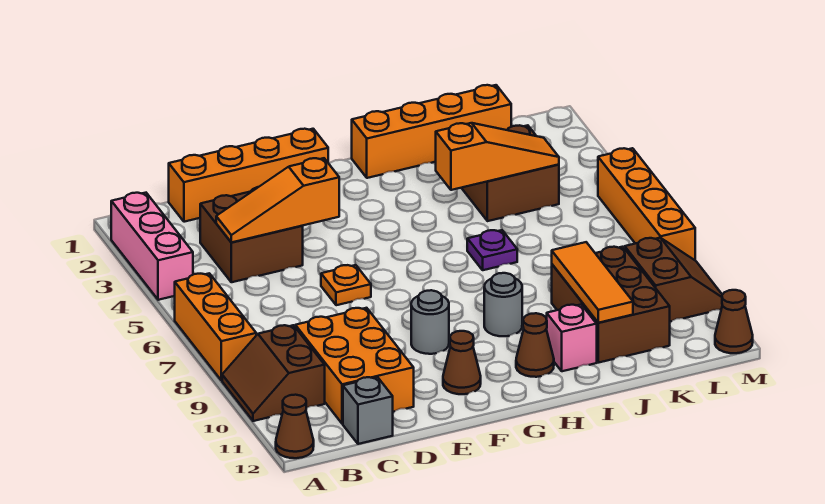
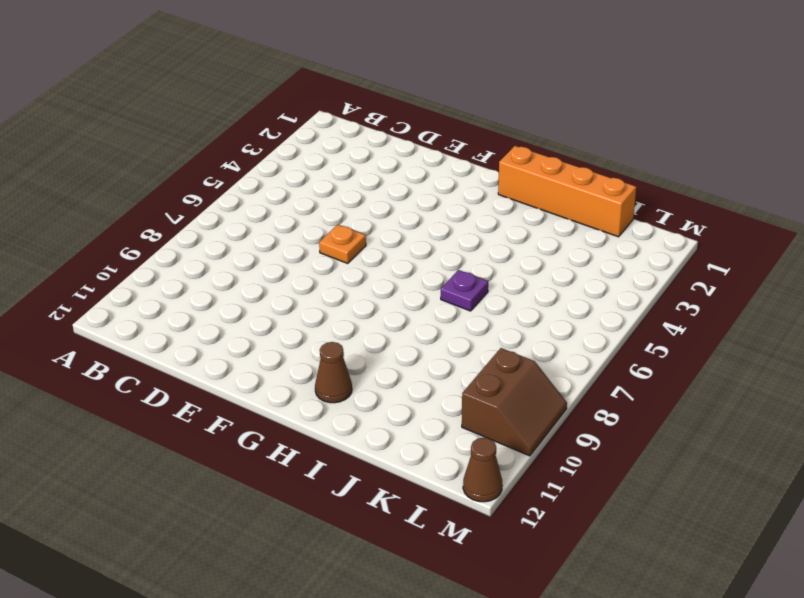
none -> pink 1x3 brick [111,193,193,300]
none -> orange 1x3 brick [175,273,256,381]
none -> brown 2x2 slope [222,325,325,421]

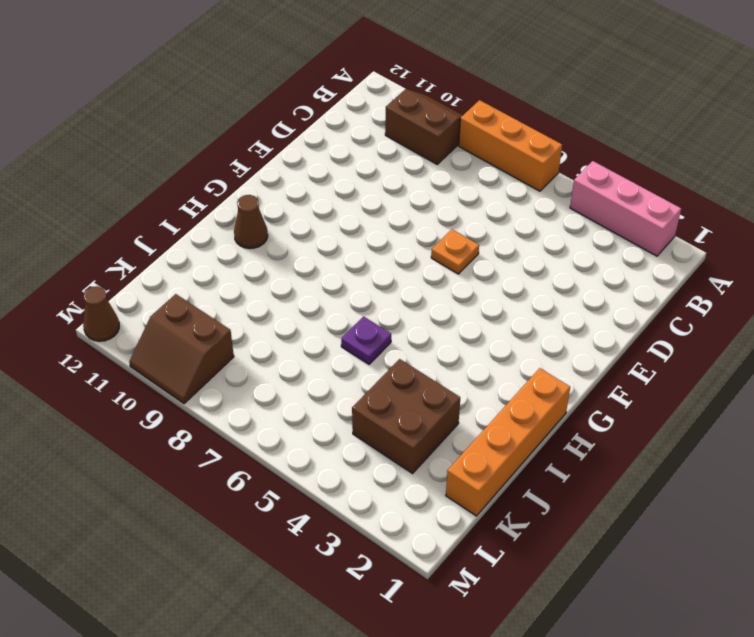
none -> brown 1x1 cone [276,395,314,458]
none -> orange 1x4 brick [169,129,328,222]
none -> brown 2x2 brick [200,187,303,282]

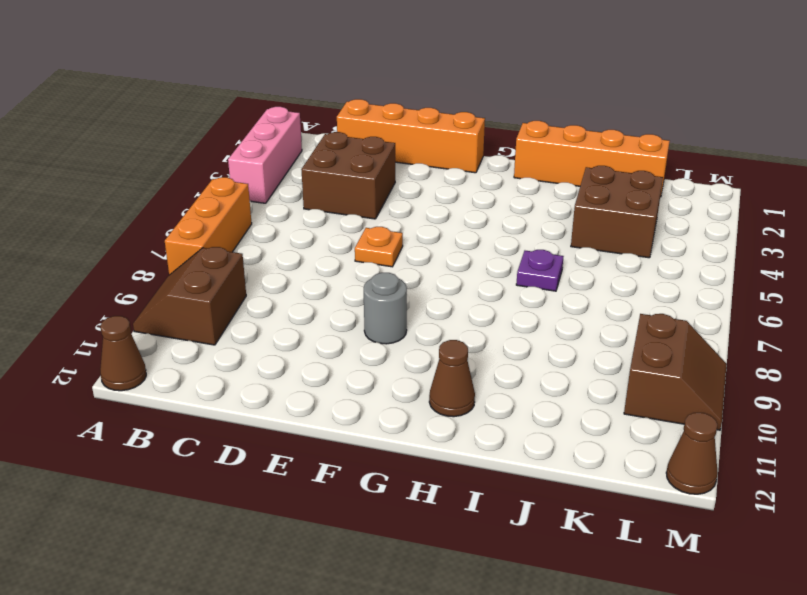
none -> orange 2x3 brick [295,308,414,424]
none -> grey 1x1 brick [343,377,393,444]
none -> brown 1x1 cone [443,331,481,394]

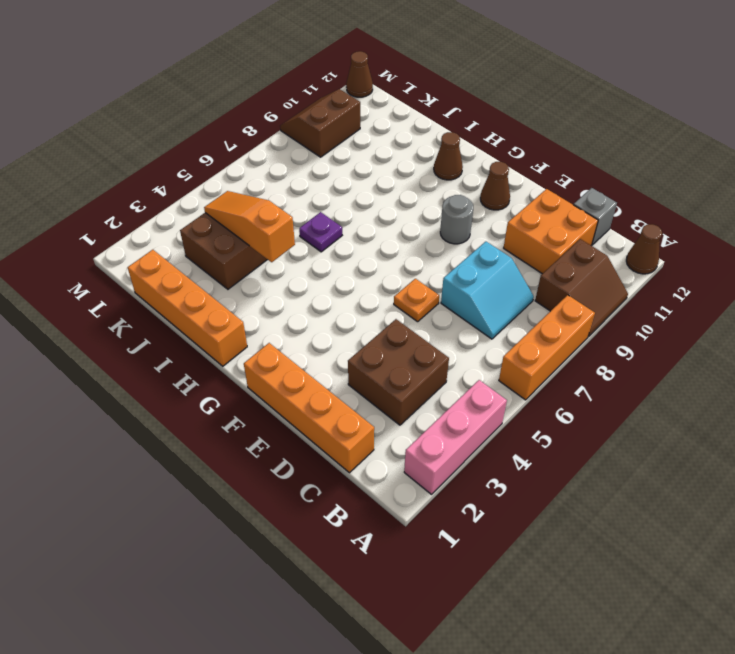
cyan 2x2 slope [441,242,534,339] -> none
orange 2x2 brick [504,189,598,274] -> orange 2x3 brick [295,308,414,424]
none -> grey 1x1 round brick [484,273,522,336]
none -> pink 1x1 brick [547,305,597,371]
none -> brown 2x3 brick [552,247,670,363]

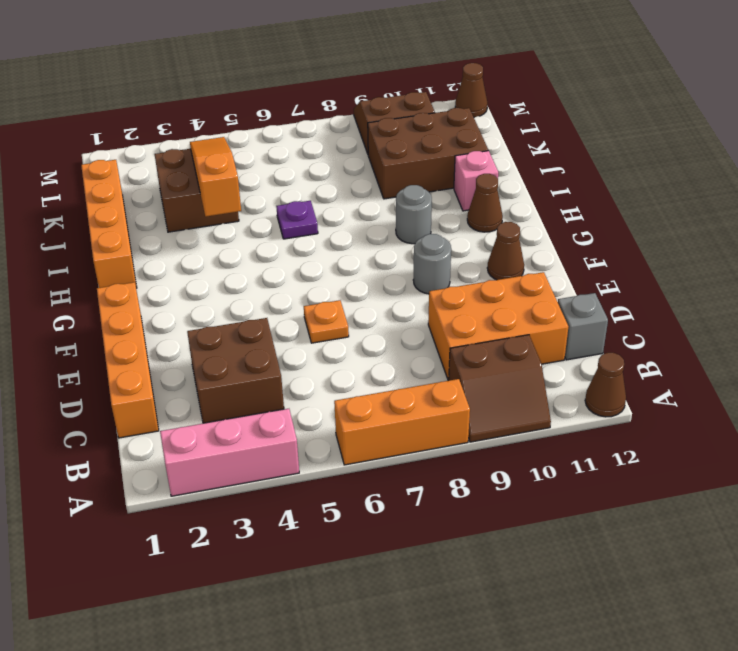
none -> orange 1x4 brick [598,148,695,260]
none -> orange 1x3 slope [216,158,339,242]
none -> orange 1x3 tile [552,242,633,323]

